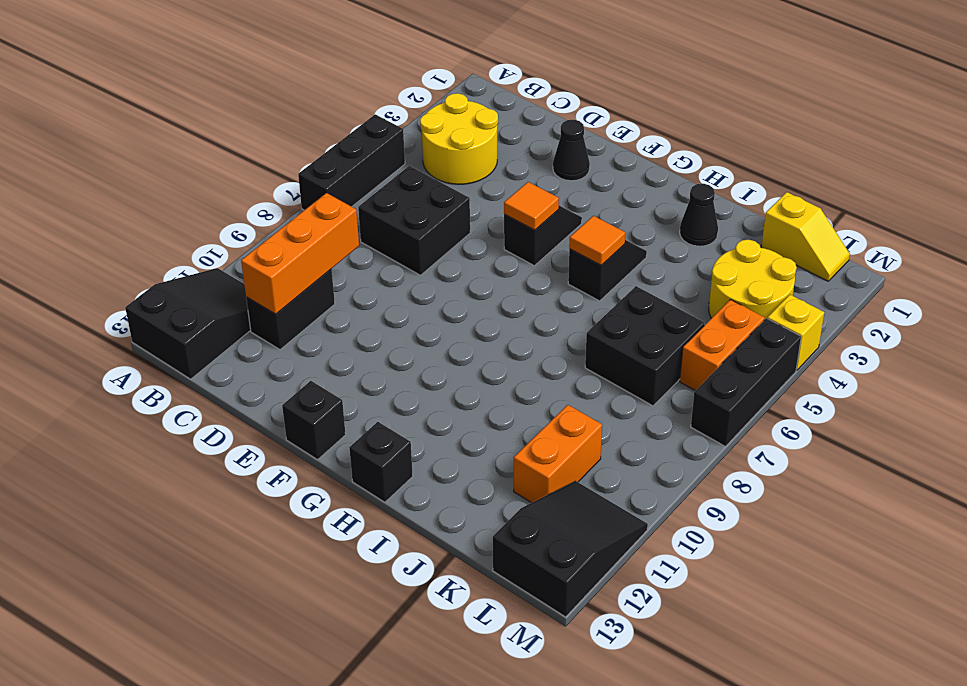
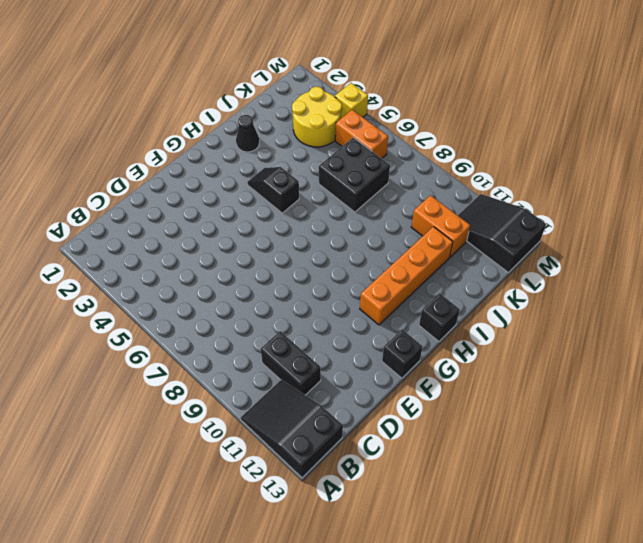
orange 1x4 brick [360,227,453,325] -> none
none -> black 1x3 brick [298,114,405,210]
none -> yellow 2x2 round brick [420,93,498,184]
none -> black 2x2 brick [358,166,470,275]

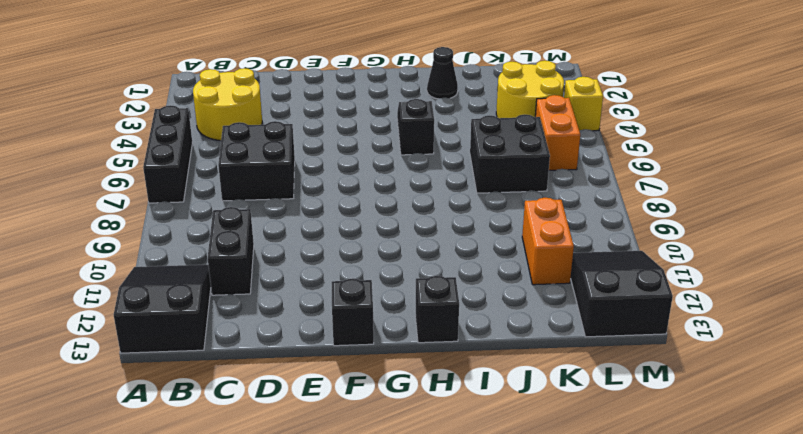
none -> black 1x1 cone [553,120,590,181]
none -> black 1x2 slope [504,206,582,266]
none -> yellow 1x2 slope [761,192,850,281]

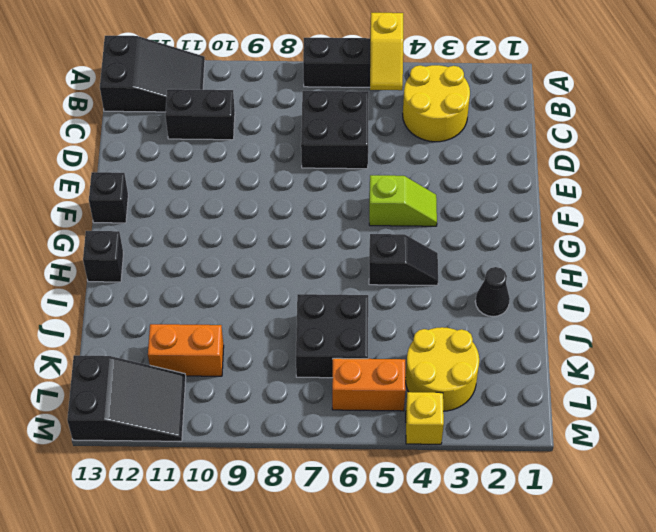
yellow 1x2 slope [370,13,403,90] -> yellow 1x2 slope moved to [761,192,850,281]
lime 1x2 slope [369,175,437,226] -> black 1x2 slope [504,206,582,266]
none -> black 1x1 cone [553,120,590,181]
none -> black 1x3 brick [691,318,801,447]
none -> orange 1x3 brick [241,193,359,314]

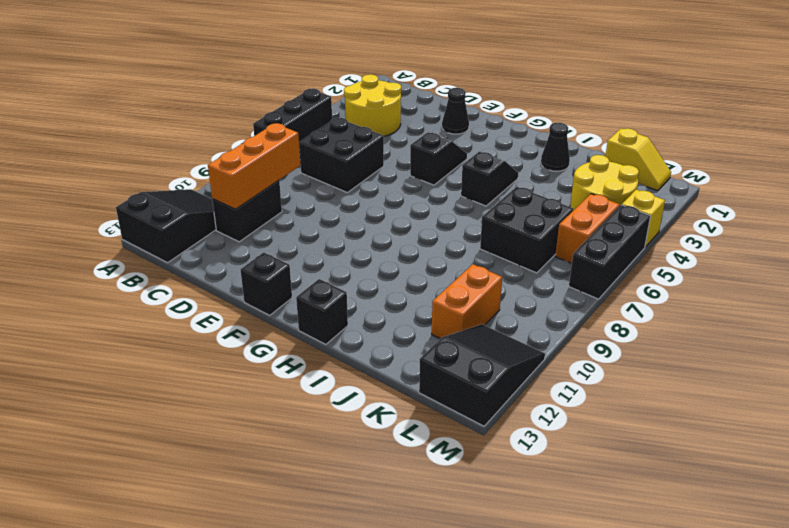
none -> orange 1x1 tile [504,182,559,230]
none -> orange 1x1 tile [569,216,625,265]

